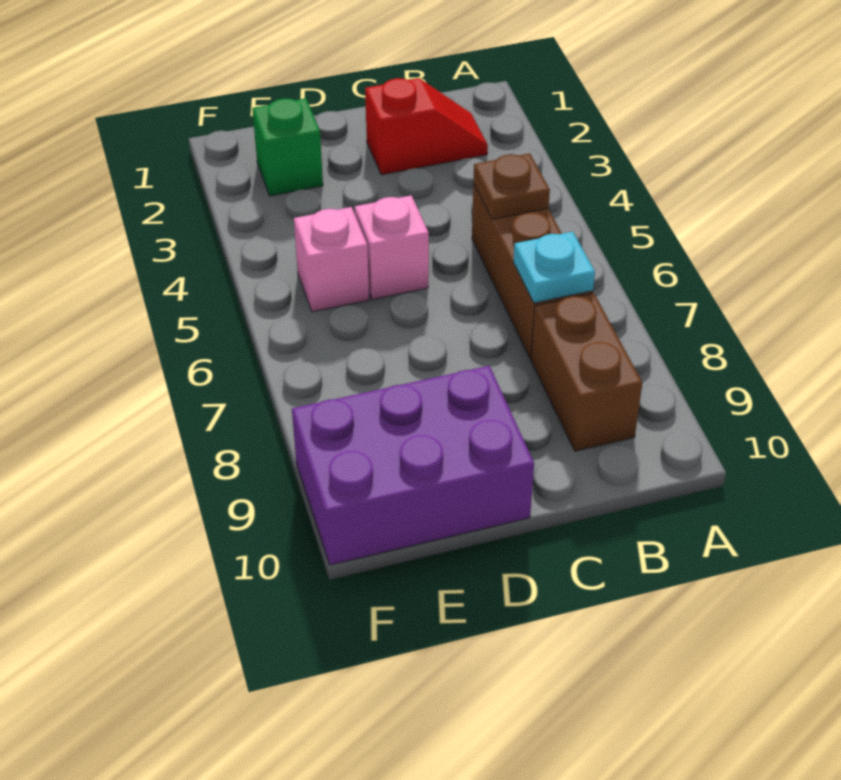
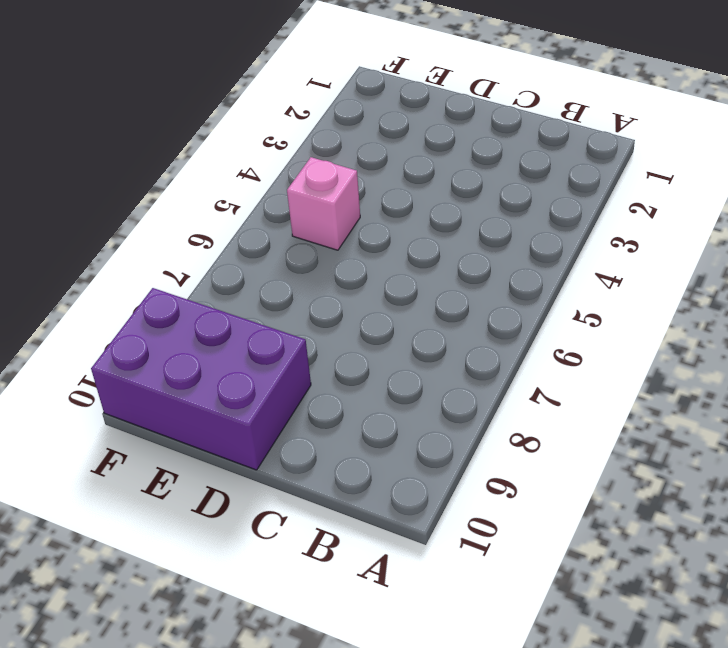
none -> red 1x2 slope [365,78,488,175]
none -> brown 1x3 brick [472,184,593,359]

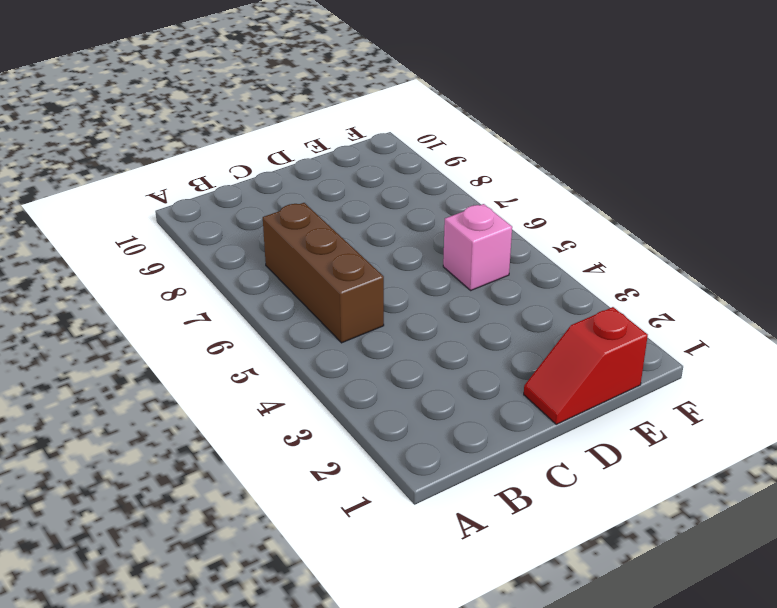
red 1x2 slope [524,307,648,424] -> red 1x2 slope moved to [365,78,488,175]
none -> brown 1x2 brick [531,293,642,451]
none -> pink 1x1 brick [355,196,429,299]

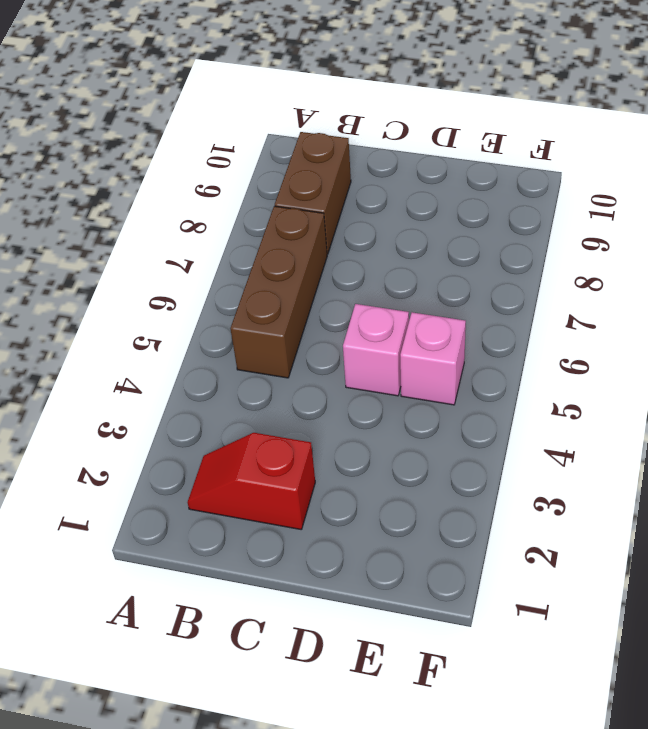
none -> purple 2x3 brick [292,366,534,565]
none -> green 1x1 brick [252,98,323,196]

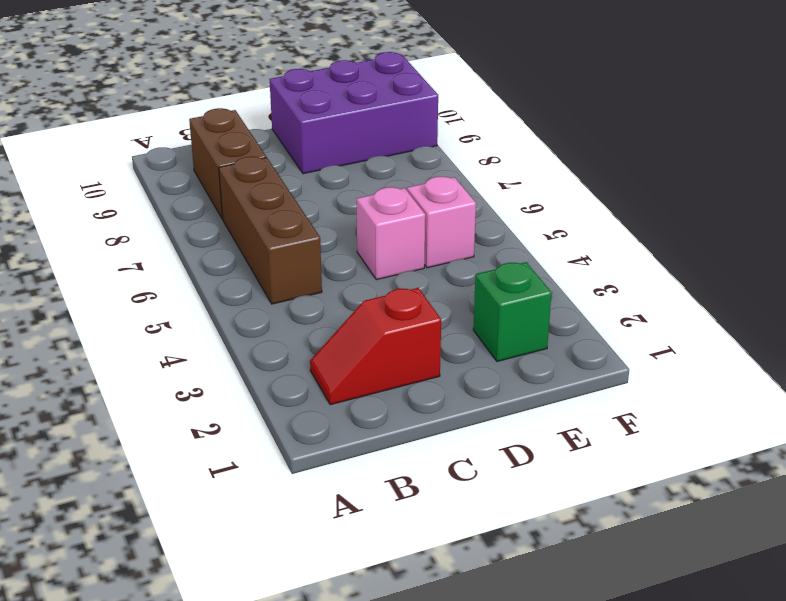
none -> brown 1x1 plate [473,153,550,220]
none -> cyan 1x1 plate [513,232,595,303]

